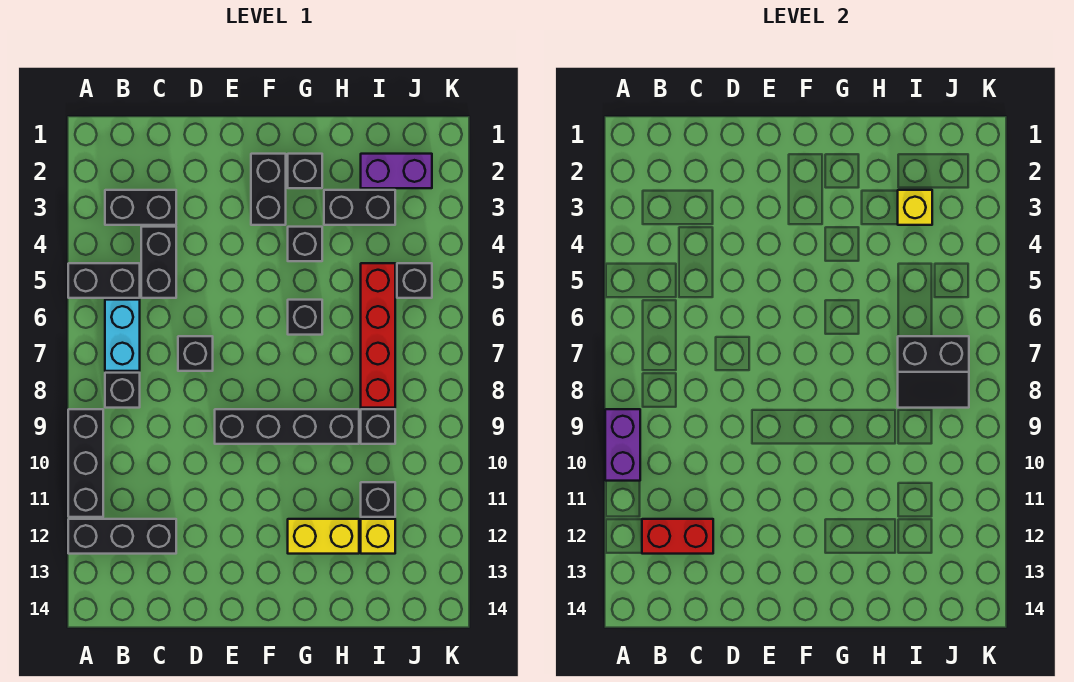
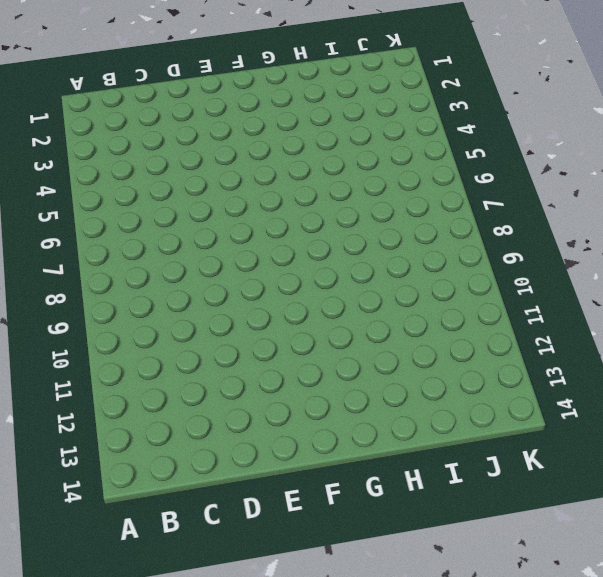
none -> black 1x2 brick [68,263,140,298]
none -> black 1x3 brick [68,409,103,517]
none -> black 1x3 brick [68,519,176,554]

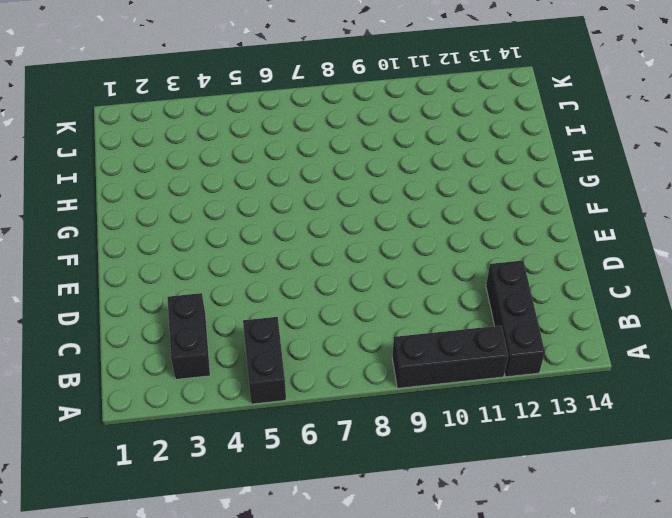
none -> cyan 1x2 brick [105,300,140,371]
none -> black 1x1 brick [105,373,140,408]
none -> black 1x2 brick [141,227,176,298]

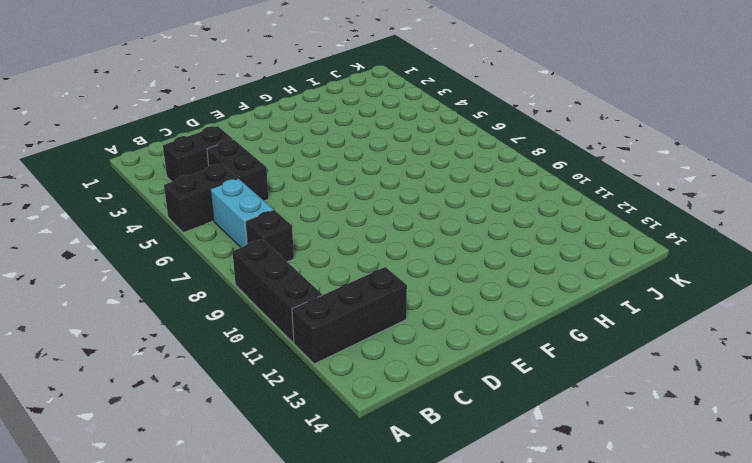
none -> black 1x1 brick [178,336,213,371]
none -> black 1x4 brick [215,409,359,444]
none -> black 1x2 brick [251,154,286,225]

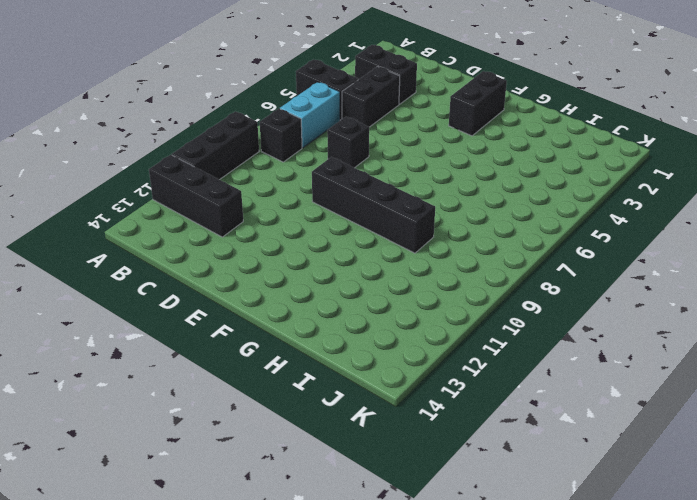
none -> black 1x1 brick [288,154,322,188]
none -> black 1x1 brick [288,227,322,261]
none -> black 1x1 brick [288,300,322,335]

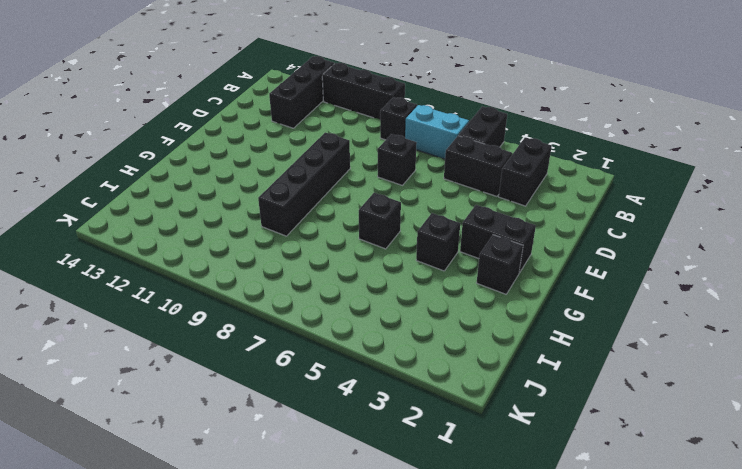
none -> yellow 1x2 brick [288,519,359,554]
none -> black 1x2 brick [324,190,395,225]
none -> purple 1x2 brick [361,154,432,188]

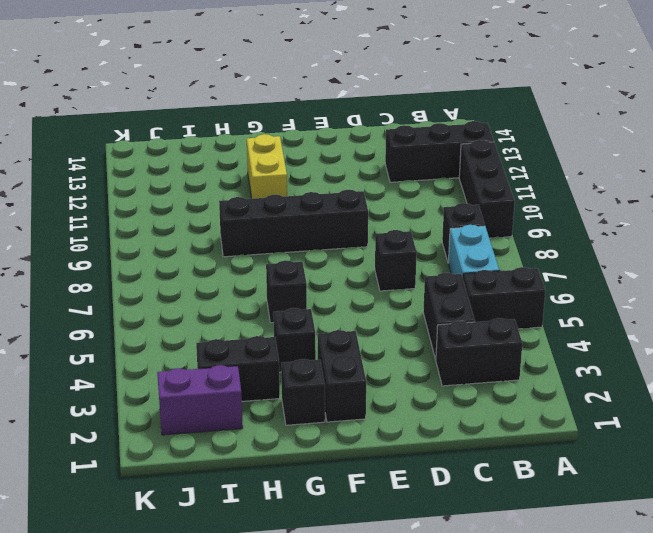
yellow 1x2 brick [247,134,287,199] -> yellow 1x2 brick turned to [288,519,359,554]
none -> red 1x4 brick [361,263,395,408]
none -> black 1x1 brick [361,409,395,444]
none -> black 1x1 brick [361,482,395,517]

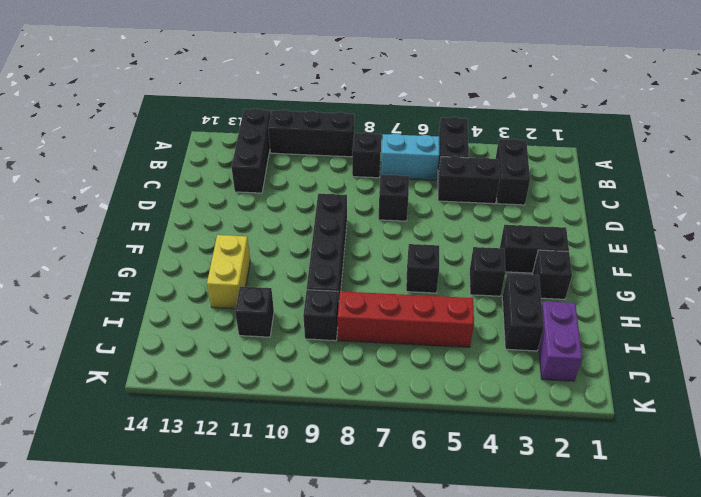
none -> yellow 1x1 brick [361,519,395,554]
none -> black 1x1 brick [397,263,432,298]
none -> purple 1x2 brick [605,409,640,481]

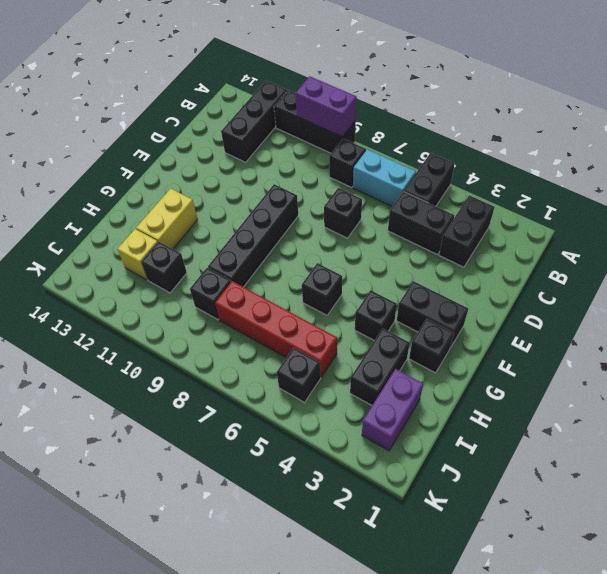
none -> red 1x2 brick [642,519,713,554]
none -> yellow 1x1 brick [898,190,932,225]
none -> black 2x2 slope [898,336,969,408]

